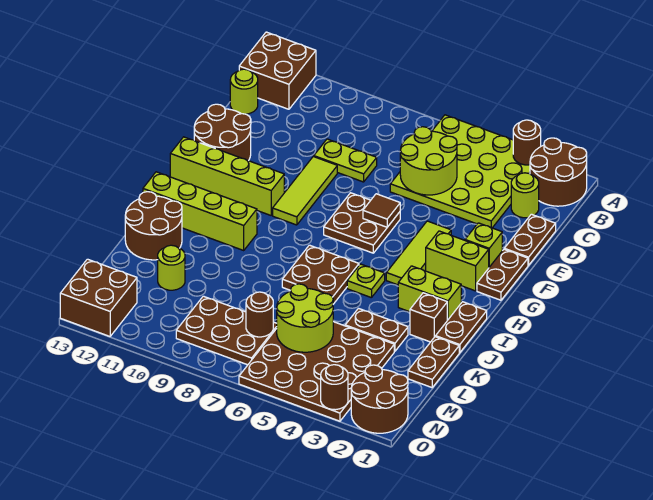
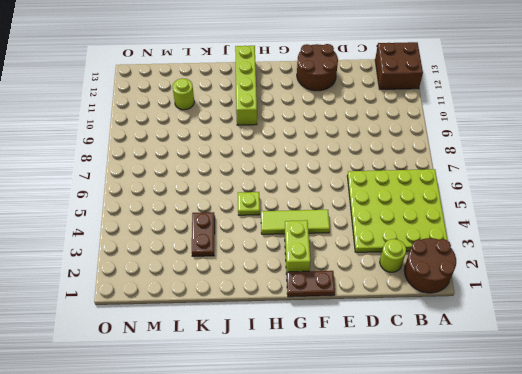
none -> lime 1x1 round brick [230,69,258,114]
none -> brown 1x2 plate [504,214,556,265]
none -> lime 1x2 plate [314,139,377,182]
none -> lime 1x3 tile [273,156,337,225]

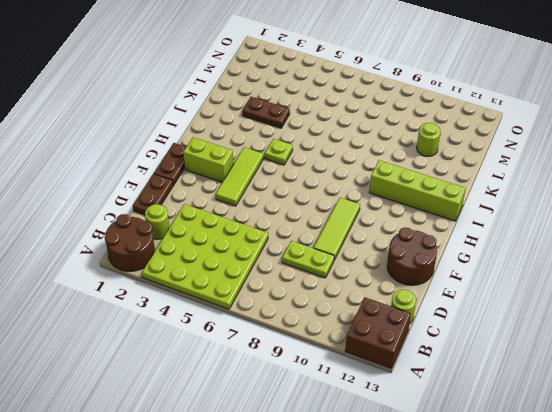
none -> lime 1x1 brick [465,223,502,267]
none -> brown 2x2 plate [324,193,400,253]
none -> lime 1x4 brick [170,137,284,215]
none -> brown 1x2 plate [436,302,487,353]

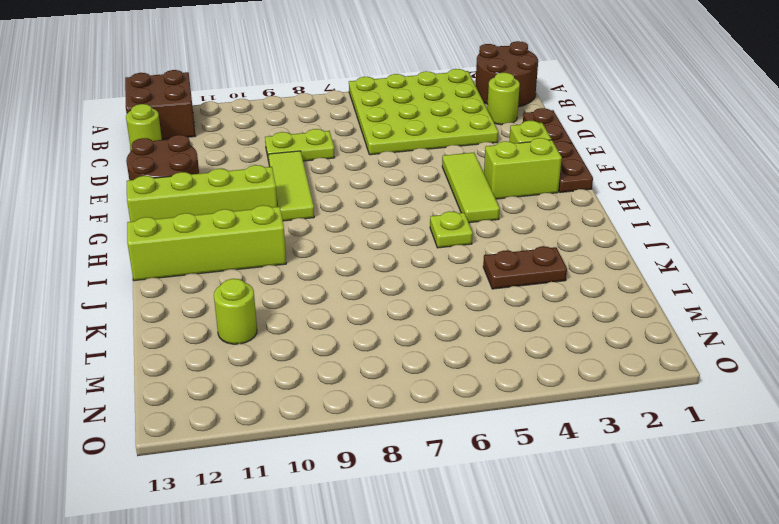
none -> brown 2x2 plate [324,193,400,253]
none -> brown 1x2 plate [436,302,487,353]
none -> lime 1x2 brick [398,266,461,320]
none -> brown 2x2 plate [282,245,359,304]

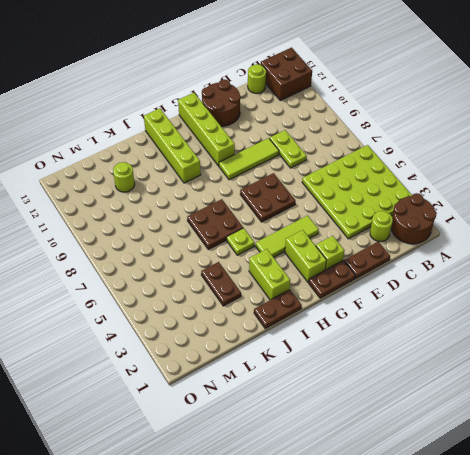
none -> brown 1x1 brick [410,293,447,342]
none -> brown 2x2 round brick [125,192,182,260]
none -> brown 1x2 plate [408,337,459,387]
none -> brown 4x4 plate [239,322,394,421]

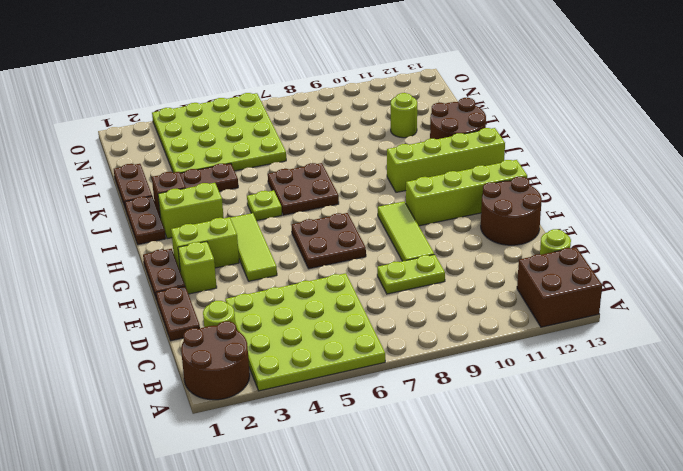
lime 4x4 plate [152,93,286,173] -> brown 4x4 plate [239,322,394,421]
none -> brown 2x3 plate [176,296,277,365]
none -> brown 2x2 round brick [351,365,408,433]
none -> brown 2x2 brick [60,259,137,336]
none -> brown 1x1 round brick [513,120,541,165]

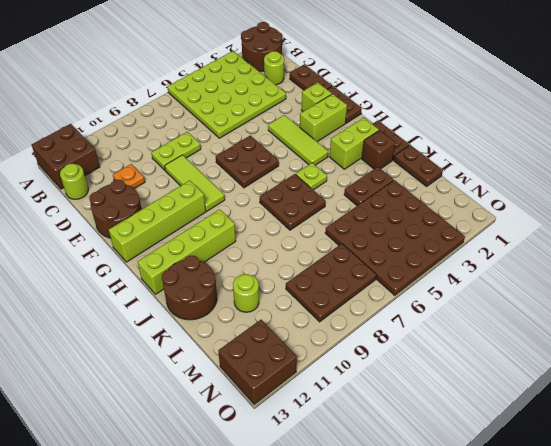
orange 1x1 plate [113,164,145,189] -> none
none -> brown 2x2 round brick [351,365,408,433]
none -> brown 1x1 round brick [513,120,541,165]
none -> lime 2x2 round brick [400,127,457,195]
none -> brown 1x1 tile [363,194,400,227]

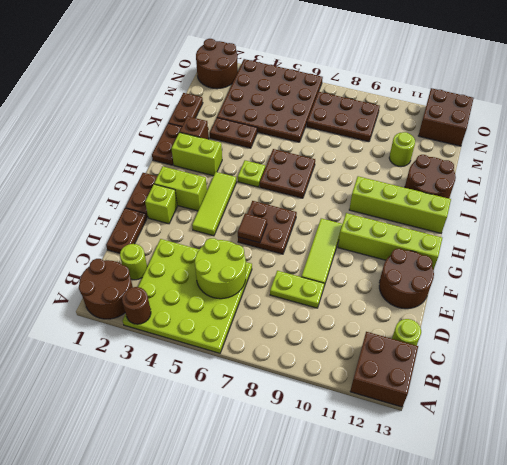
none -> lime 2x2 round brick [277,284,333,352]
none -> brown 1x1 round brick [246,292,273,337]
none -> brown 1x1 round brick [321,365,348,410]

